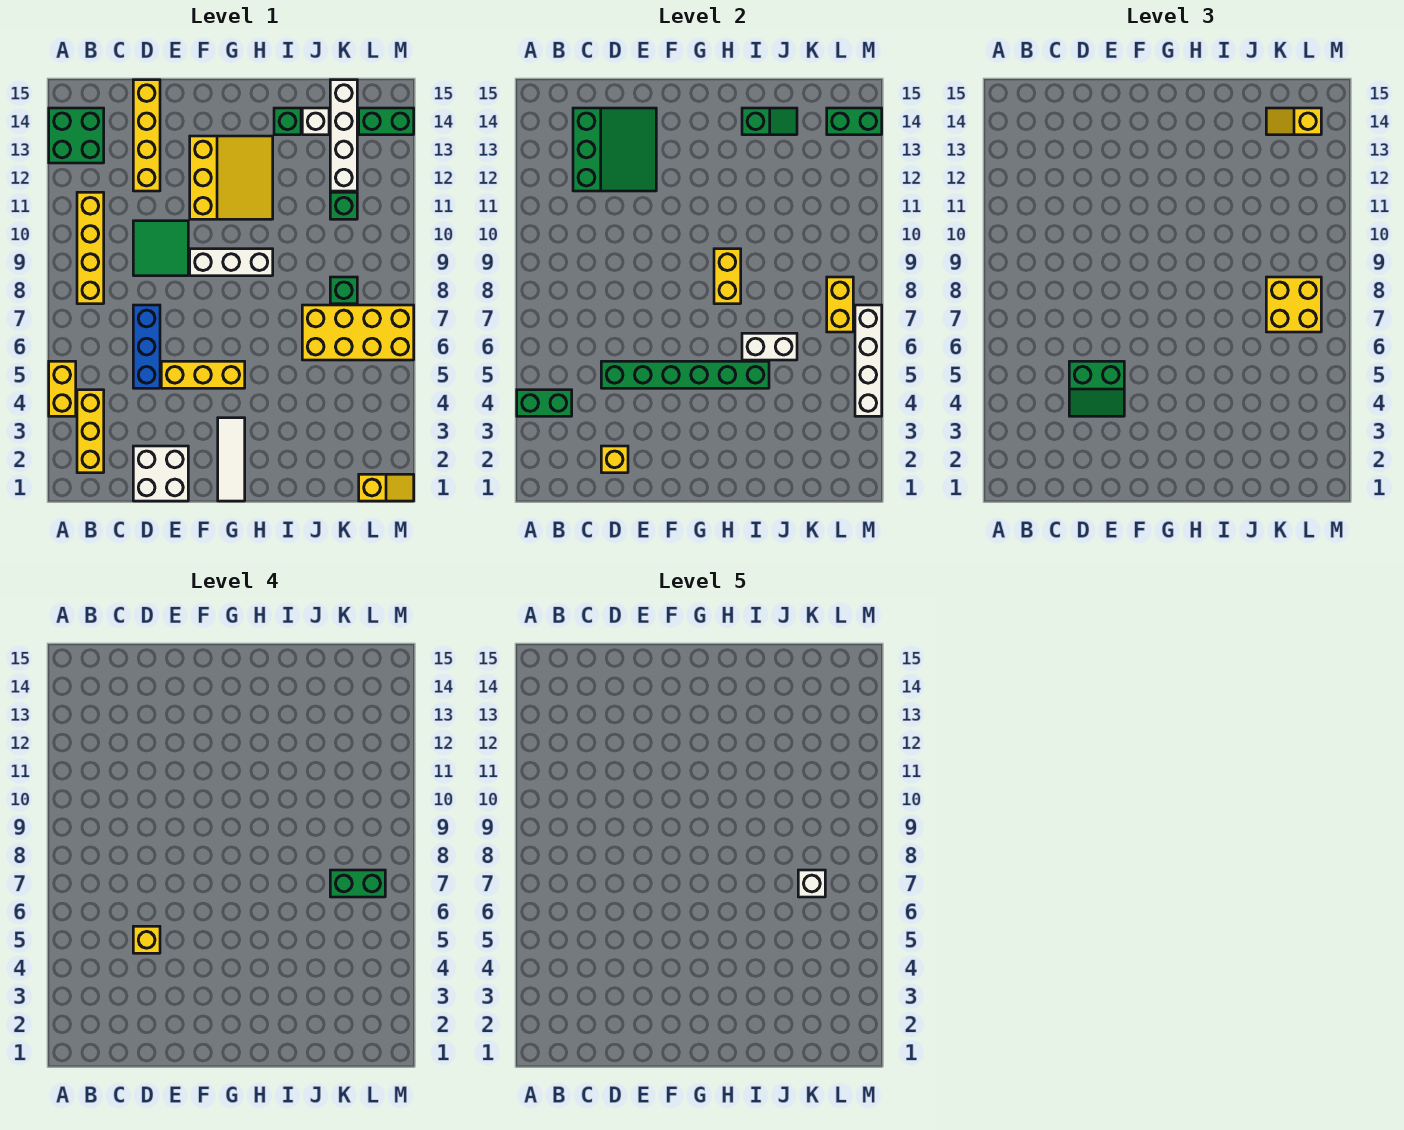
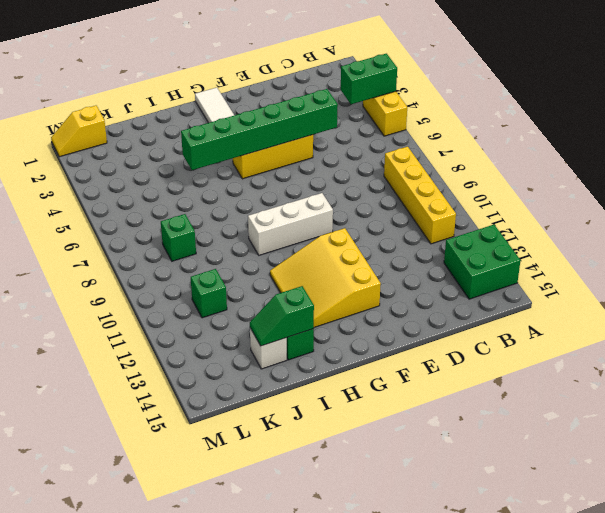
none -> yellow 1x3 brick [77,390,104,473]
none -> white 2x2 brick [133,446,188,501]
none -> blue 1x3 brick [133,305,160,388]
none -> green 2x2 tile [133,221,188,276]

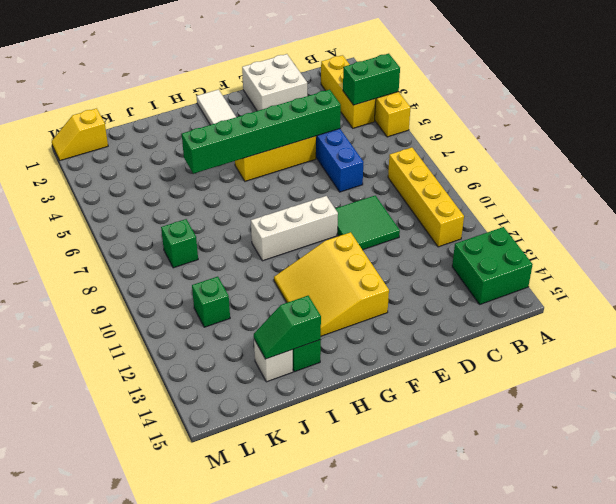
none -> yellow 1x4 brick [133,80,160,191]
none -> yellow 2x4 brick [302,305,414,360]
none -> white 1x4 brick [330,80,357,191]
none -> green 1x2 brick [359,108,414,135]

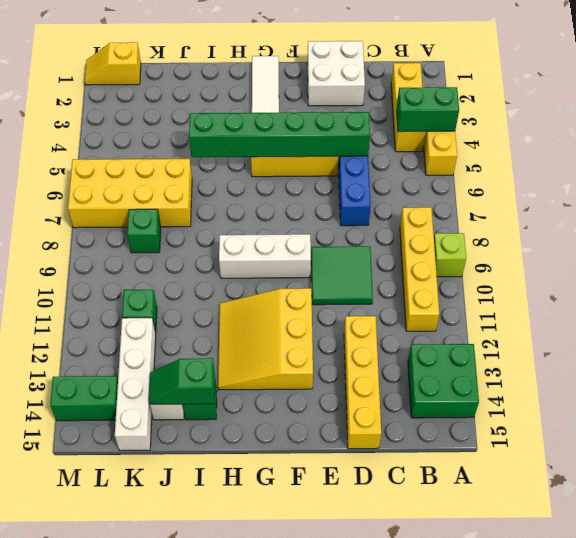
lime 1x1 brick [434,233,466,277] -> none
none -> green 3x3 slope [573,108,656,191]
none -> yellow 1x1 brick [601,446,628,473]
none -> yellow 1x2 brick [714,249,741,304]
none -> white 1x2 brick [742,333,797,360]

